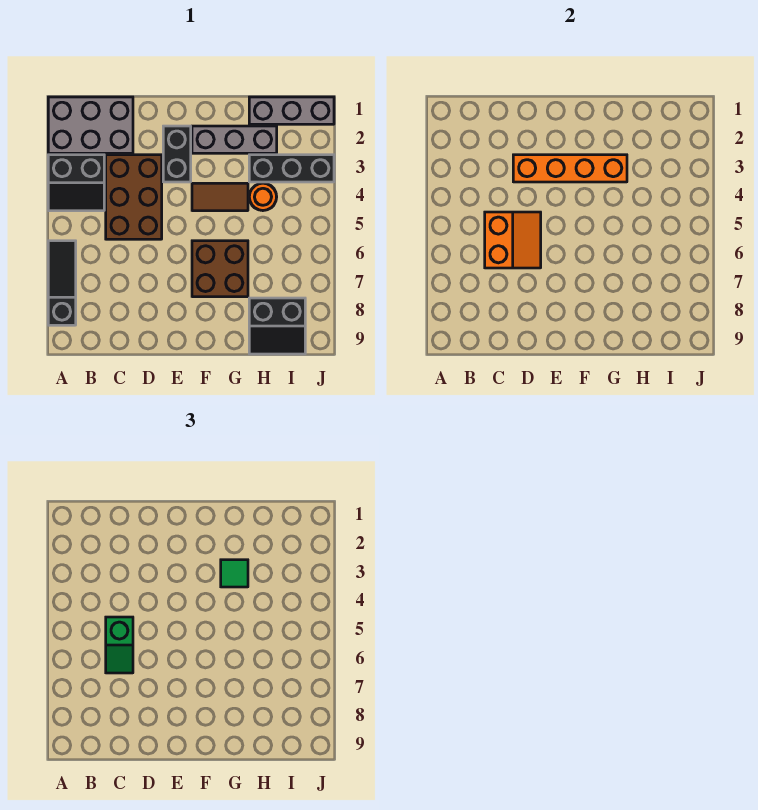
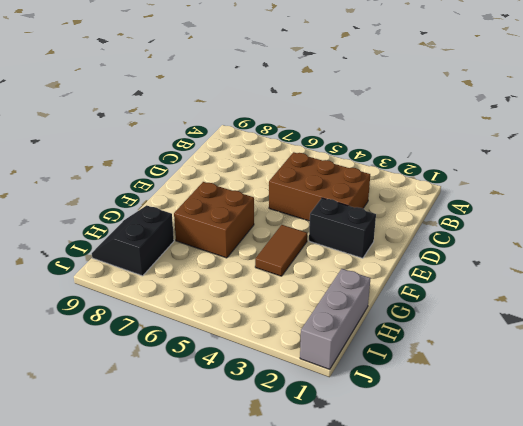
none -> grey 2x3 brick [48,97,133,153]
none -> black 2x2 slope [48,155,104,211]
none -> black 1x3 slope [48,241,76,325]

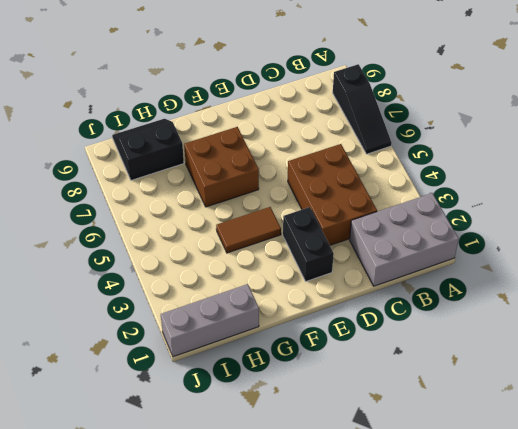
none -> black 2x2 slope [48,155,104,211]
none -> grey 1x3 brick [192,126,277,153]
none -> black 1x3 brick [249,155,334,182]

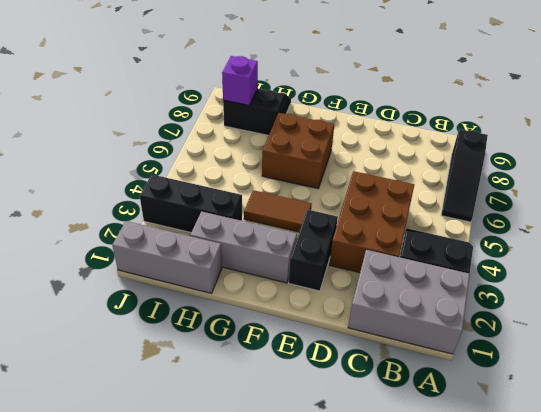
purple 1x1 brick [222,56,258,105] -> none
none -> orange 1x1 round brick [249,183,277,211]
none -> orange 2x2 slope [485,212,541,268]
none -> orange 1x4 brick [513,155,627,182]

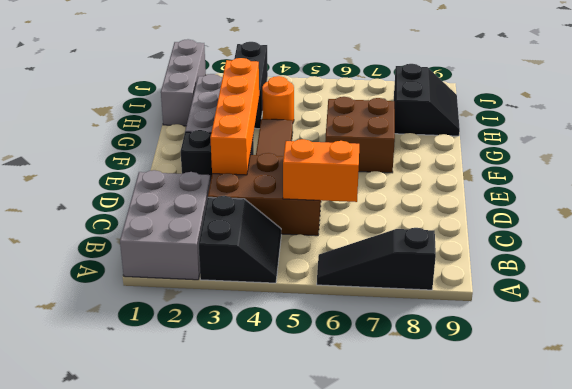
none -> green 1x2 slope [106,617,133,673]
none -> green 1x1 tile [221,560,248,587]

